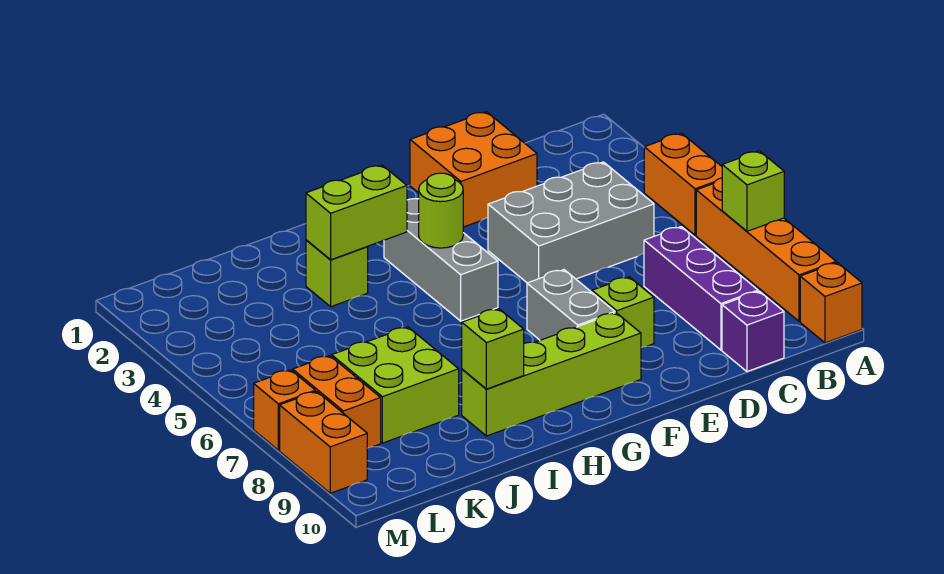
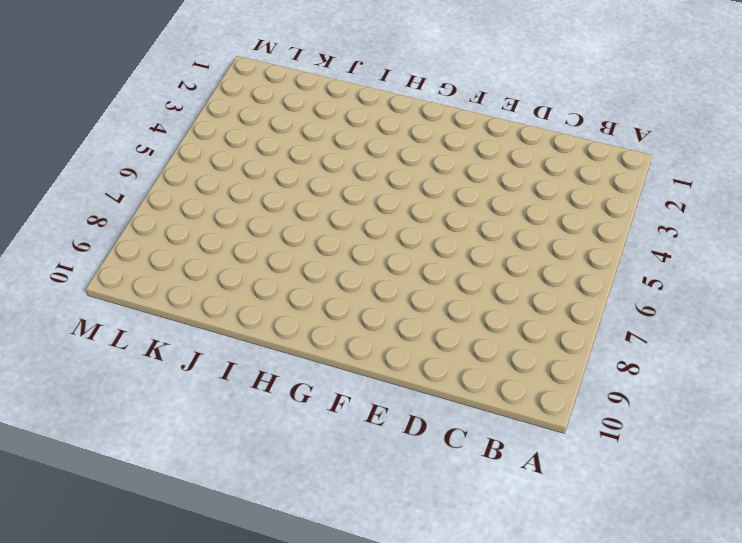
none -> orange 1x2 brick [644,133,722,235]
none -> orange 1x4 brick [696,178,836,321]
none -> orange 1x1 brick [800,263,862,343]

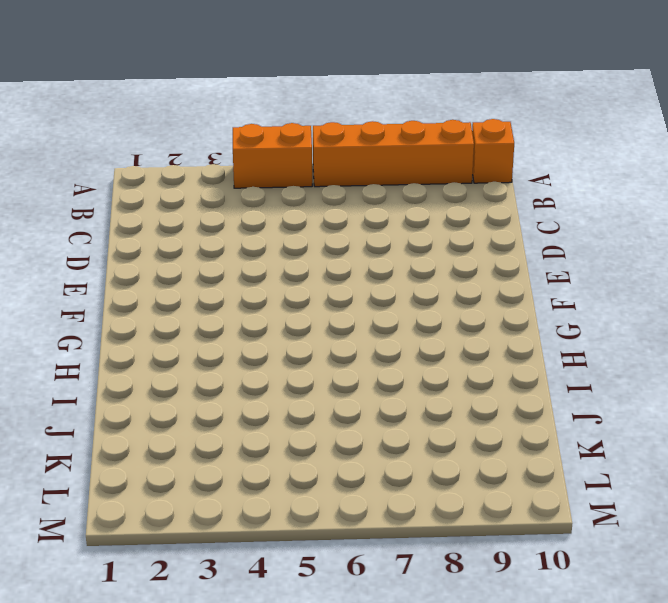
none -> grey 2x3 brick [488,162,654,283]
none -> purple 1x3 brick [644,227,758,350]
none -> purple 1x1 brick [722,291,784,371]

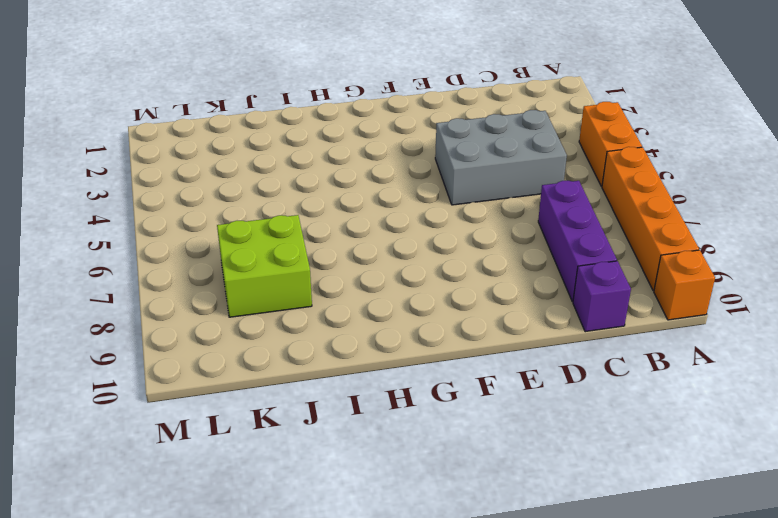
none -> orange 2x2 brick [410,112,537,227]
none -> lime 1x1 brick [592,277,654,348]
none -> grey 1x2 brick [527,270,615,340]

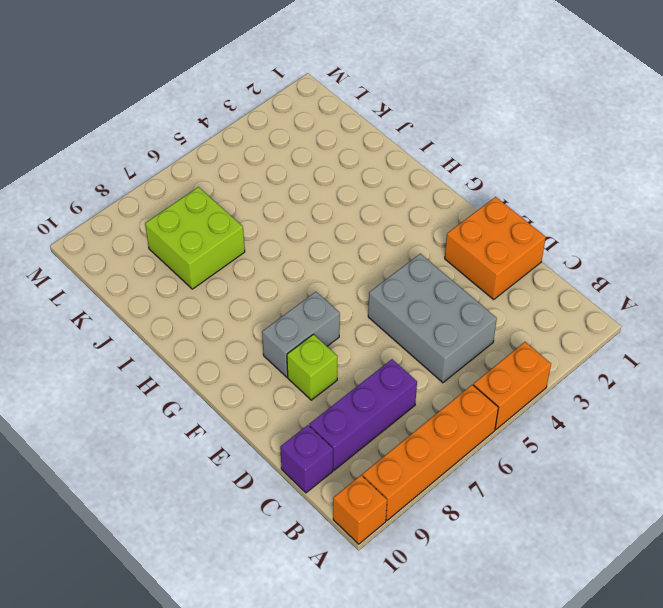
none -> lime 1x4 brick [462,313,641,436]
none -> grey 1x3 brick [384,199,498,321]
none -> lime 1x1 brick [306,240,368,307]

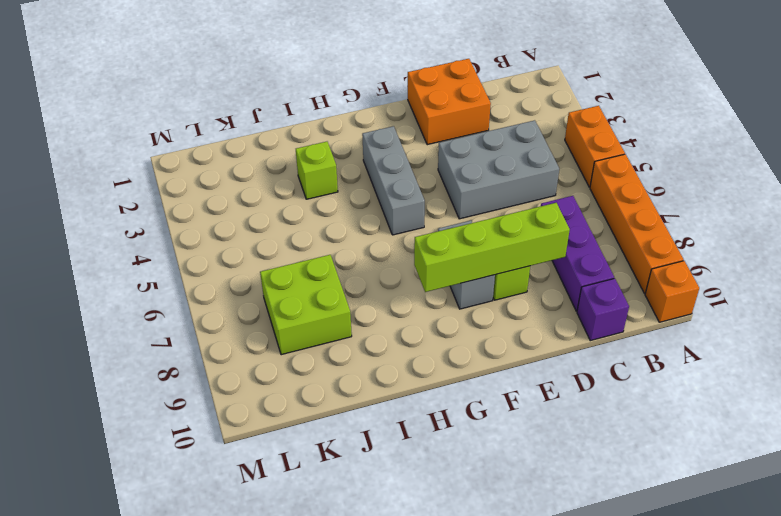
lime 1x4 brick [414,203,570,292] -> lime 1x4 brick moved to [462,313,641,436]
none -> orange 1x2 brick [293,356,381,448]
none -> orange 1x1 brick [254,370,315,450]
none -> orange 1x2 brick [280,391,367,493]

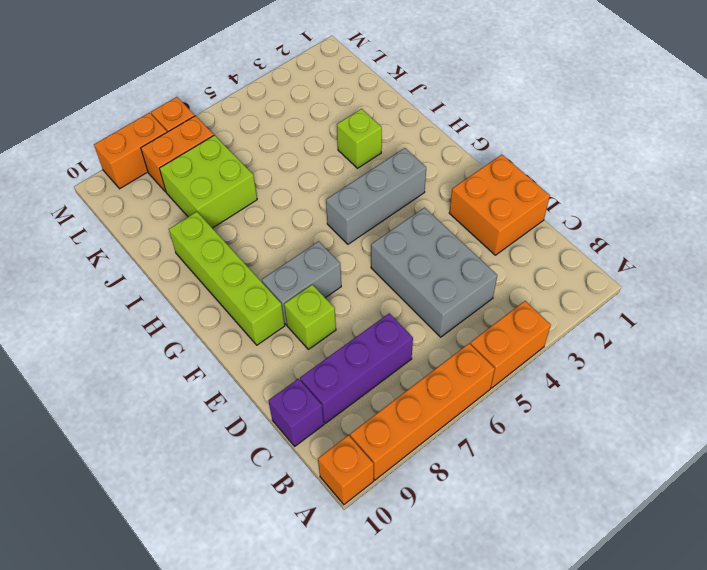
none -> lime 1x1 brick [722,151,784,231]
none -> lime 1x1 round brick [419,173,463,248]
none -> lime 1x2 brick [306,165,407,260]

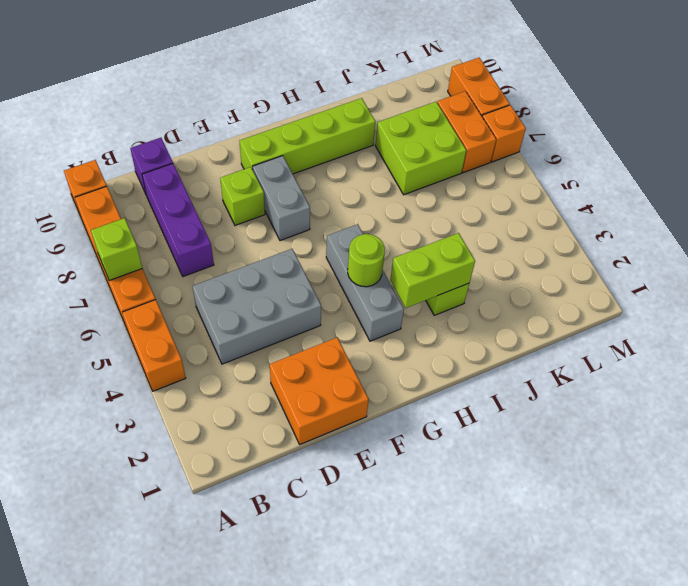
none -> lime 1x1 brick [462,309,524,389]

